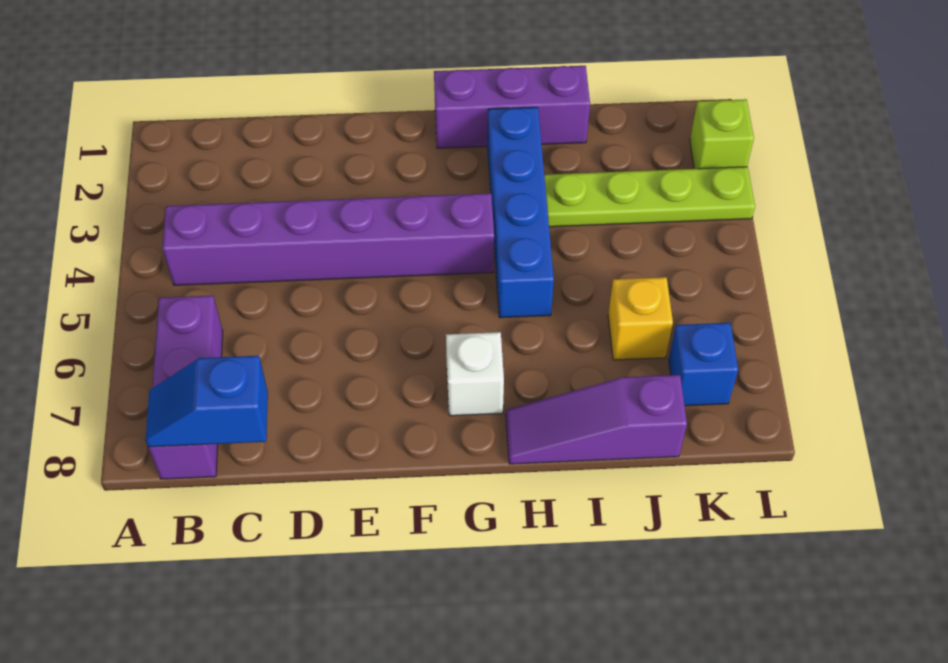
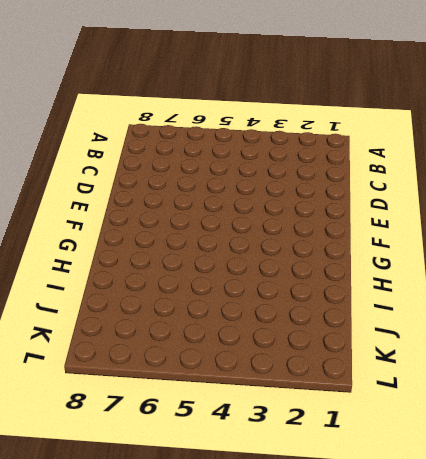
none -> purple 1x6 brick [163,193,494,285]
none -> purple 1x3 brick [148,296,223,479]

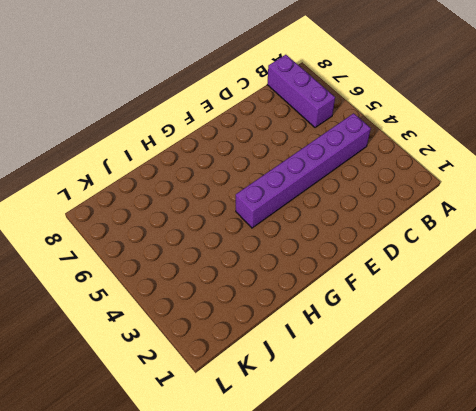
none -> purple 1x3 brick [434,66,590,148]
none -> white 1x1 brick [446,332,504,416]

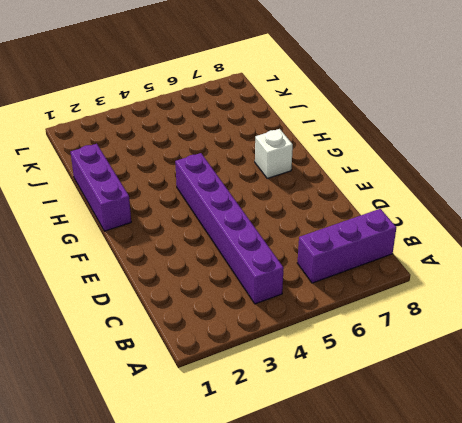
none -> blue 1x4 brick [488,107,554,318]
none -> purple 1x3 slope [506,375,687,464]

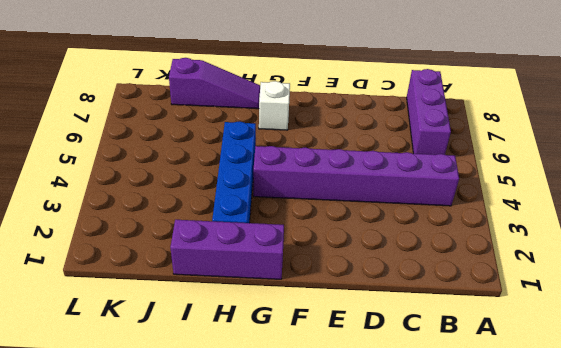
none -> lime 1x4 plate [544,167,755,227]
none -> yellow 1x1 brick [608,277,673,360]

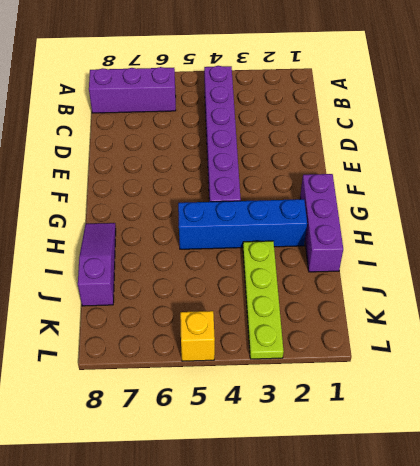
yellow 1x1 brick [180,311,215,361] -> yellow 1x1 brick moved to [608,277,673,360]
none -> white 1x1 brick [446,332,504,416]
none -> blue 1x1 brick [669,323,738,406]

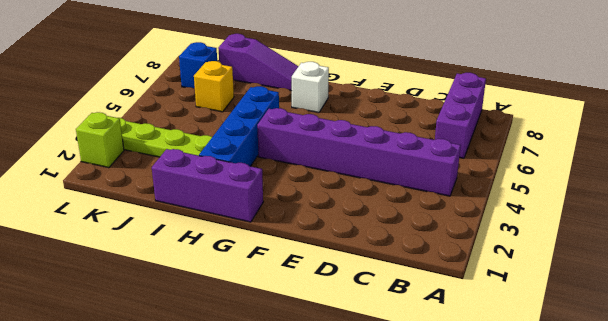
none -> blue 1x2 slope [146,356,268,447]

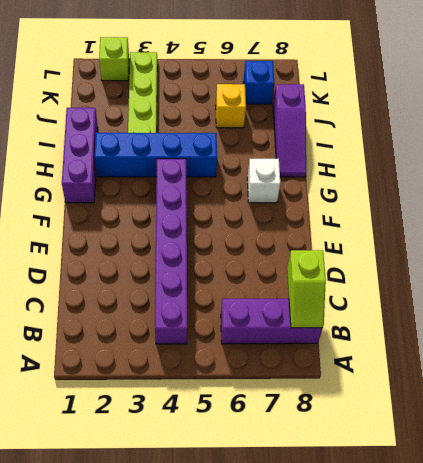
lime 1x2 slope [287,250,326,328] -> blue 1x2 slope [146,356,268,447]

